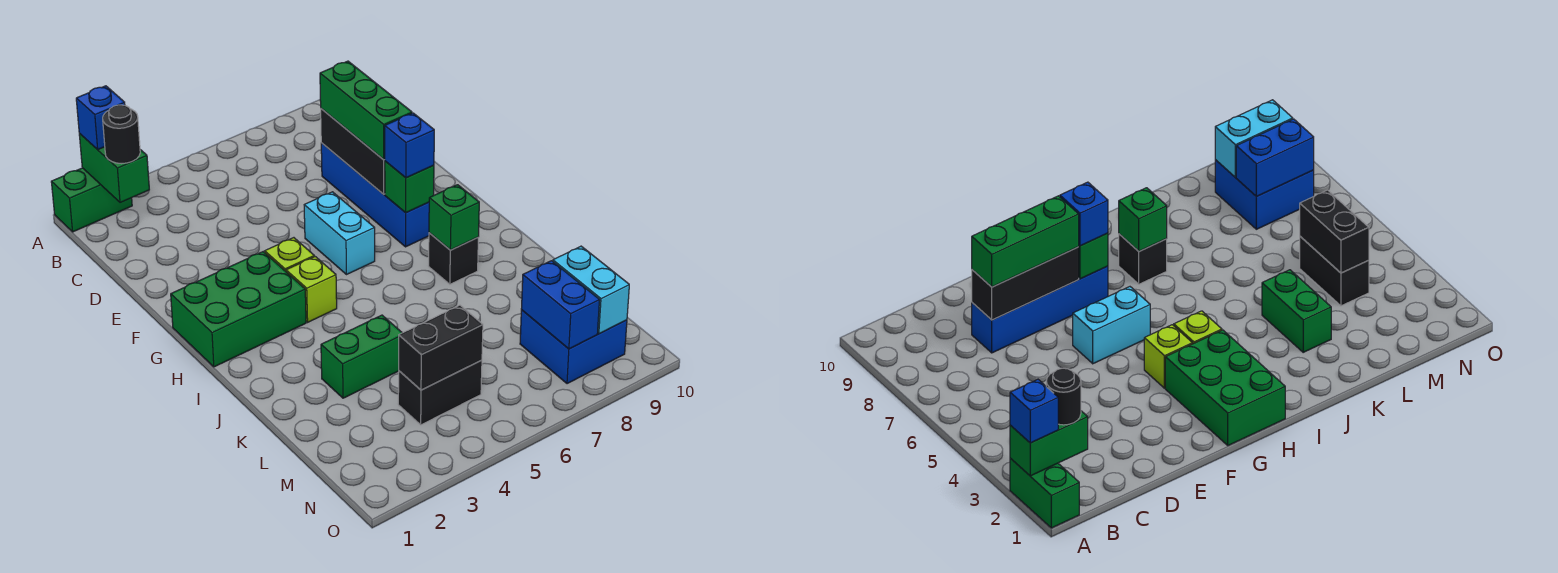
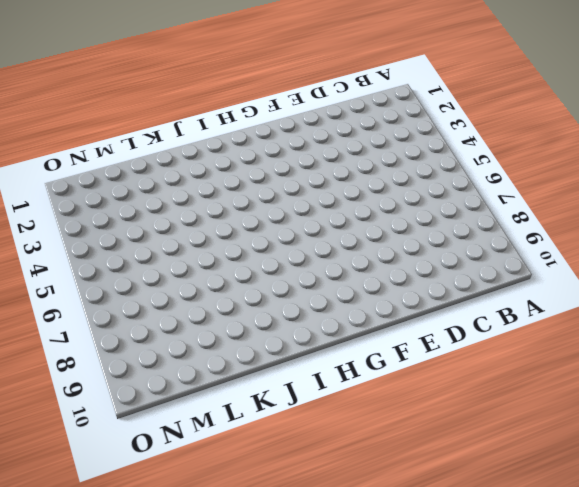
none -> green 1x2 brick [51,168,132,232]
none -> blue 1x4 brick [321,143,429,247]
none -> cyan 1x2 brick [304,192,375,275]

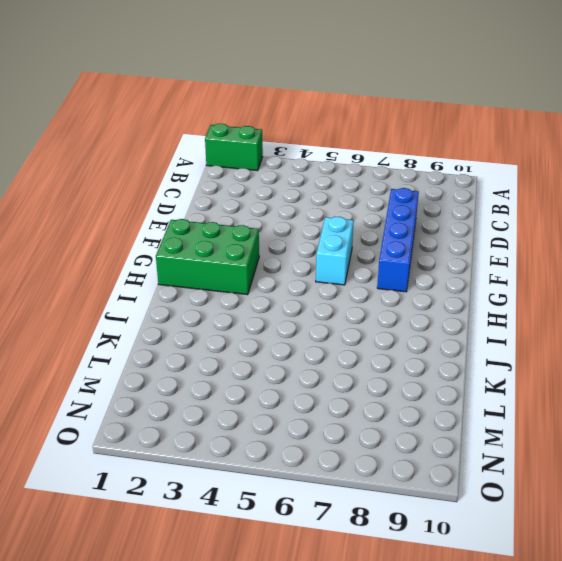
none -> lime 1x1 brick [265,238,314,271]
none -> lime 1x1 brick [286,257,337,322]
none -> black 1x1 brick [429,233,478,284]

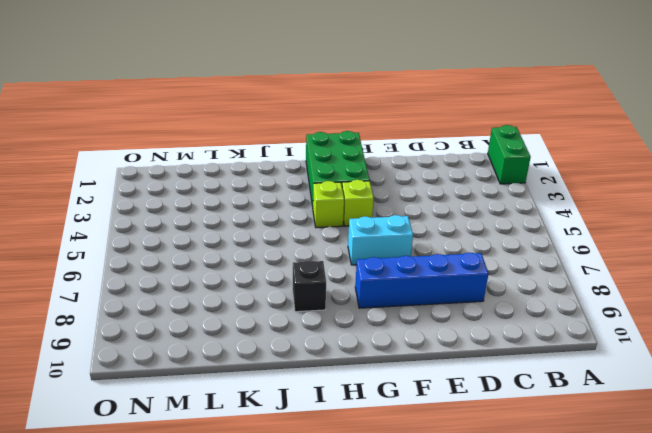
none -> green 1x2 brick [321,315,402,398]
none -> black 1x2 brick [398,360,482,425]
none -> blue 2x2 brick [520,310,627,384]

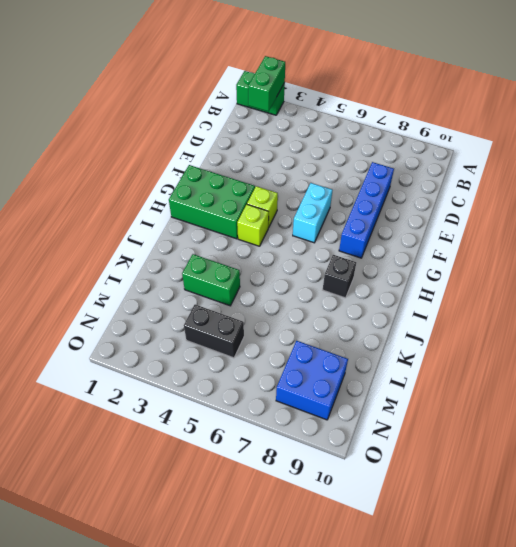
none -> black 1x3 brick [321,109,385,194]
none -> green 1x1 brick [385,161,434,213]
none -> green 1x1 brick [429,185,479,250]

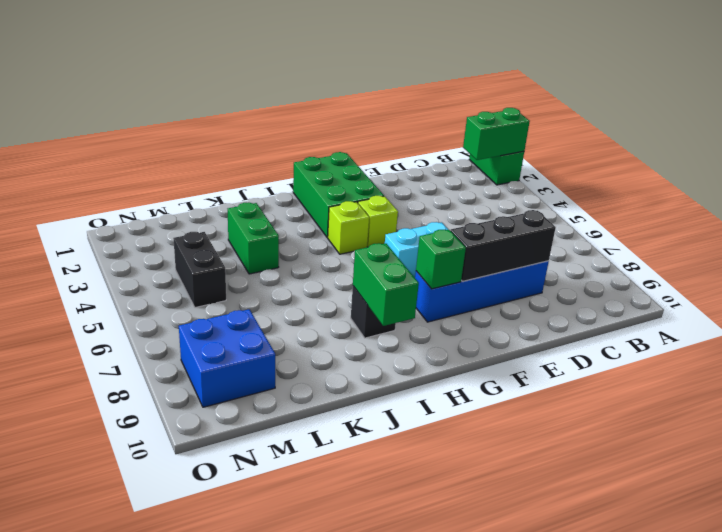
green 1x2 brick [353,243,419,326] -> green 1x1 brick [429,185,479,250]
none -> black 1x2 brick [399,305,483,390]
none -> blue 1x2 brick [521,261,600,349]
none -> cyan 1x2 brick [553,246,629,334]

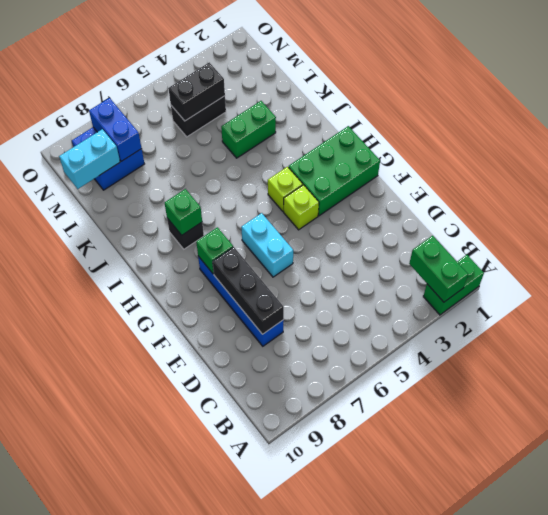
cyan 1x2 brick [59,129,120,189] -> cyan 1x2 brick turned to [553,246,629,334]
none -> blue 1x1 brick [76,86,125,150]
none -> black 1x1 round brick [103,105,140,164]
none -> green 1x3 brick [320,61,412,160]

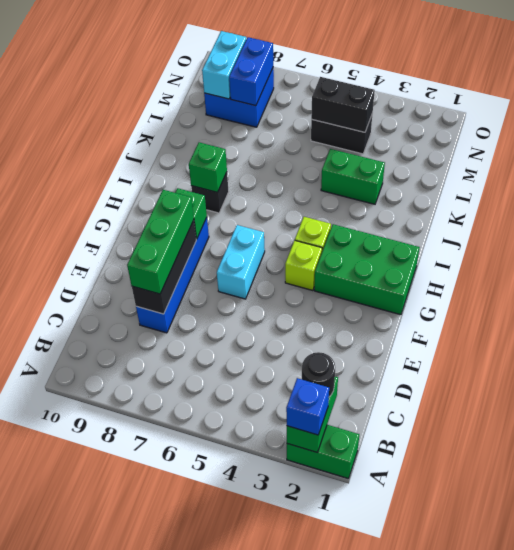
none -> blue 1x1 brick [384,113,434,178]

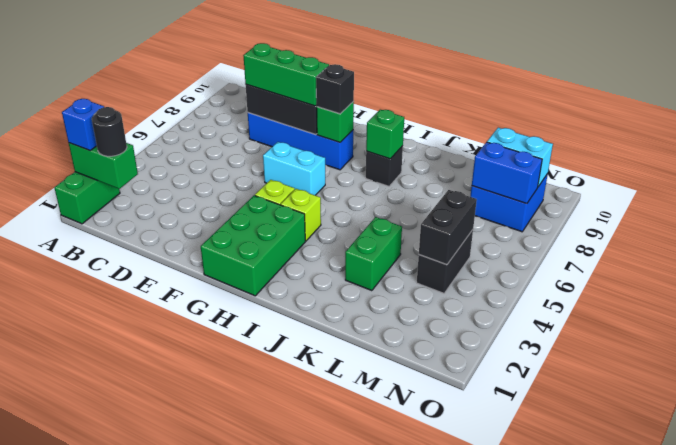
black 1x1 brick [316,64,354,114] -> blue 1x1 brick [384,113,434,178]

